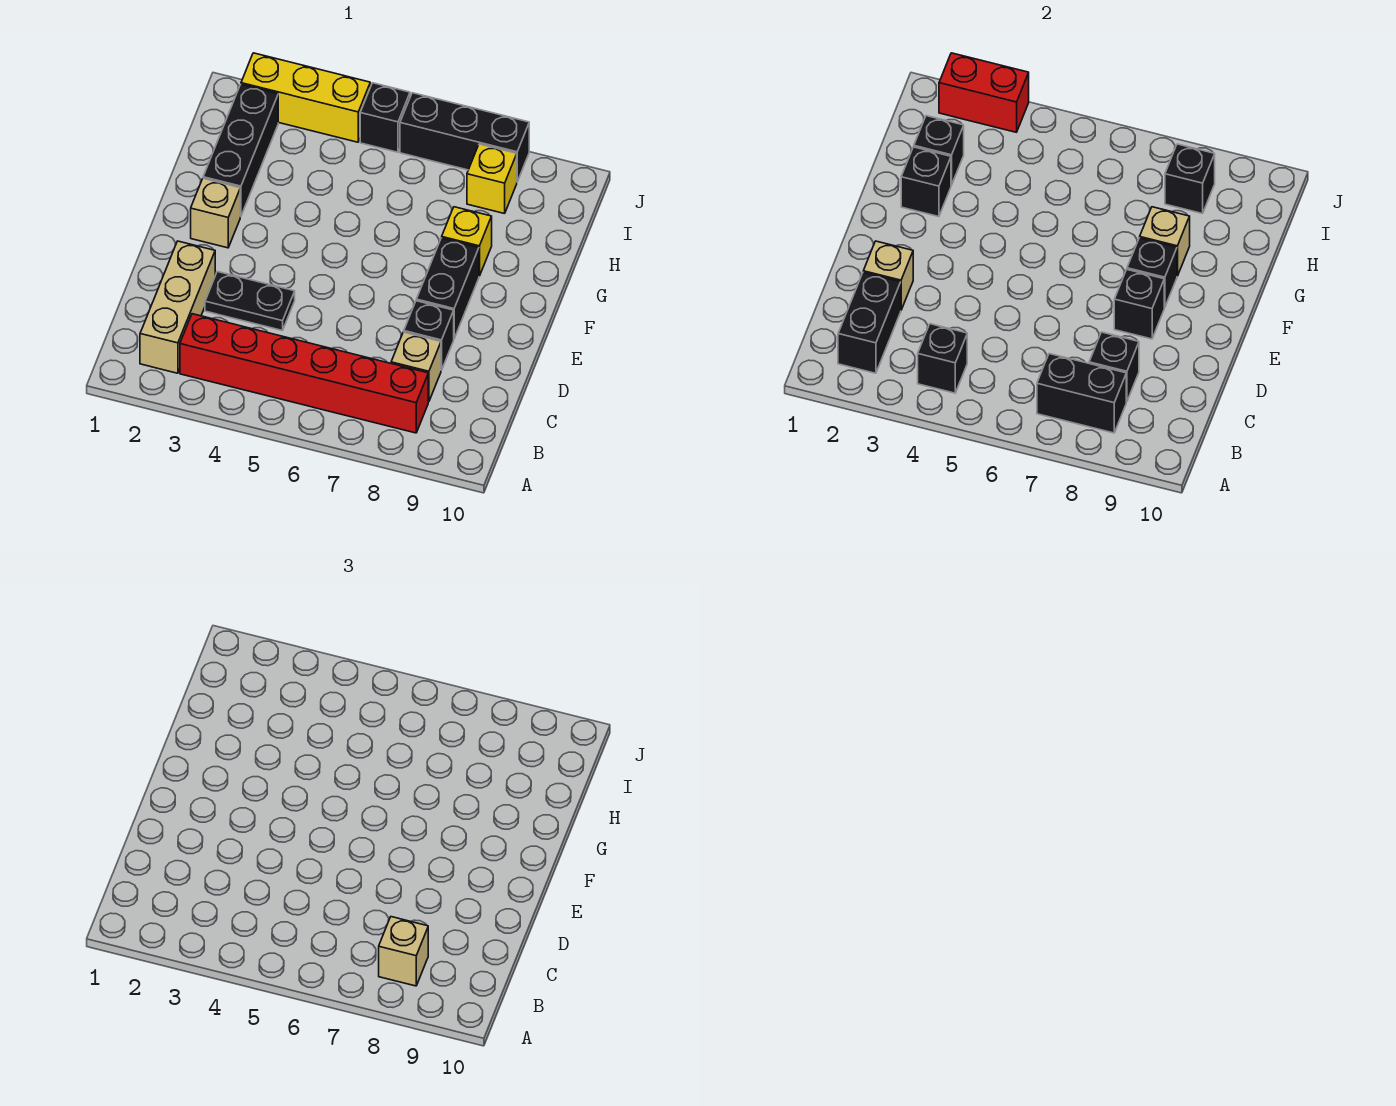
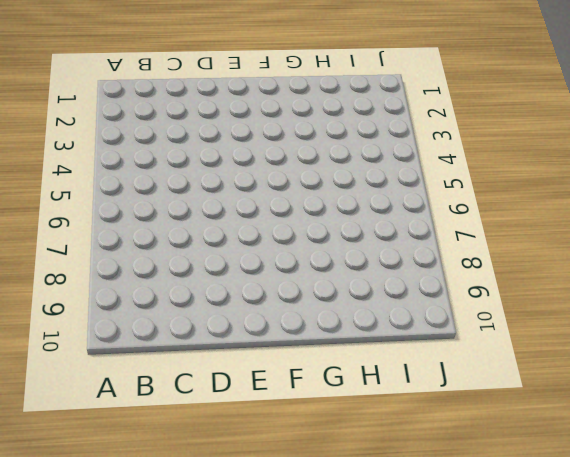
none -> tan 1x3 brick [140,241,215,373]
none -> red 1x6 brick [180,314,428,433]
none -> tan 1x1 brick [391,332,441,402]

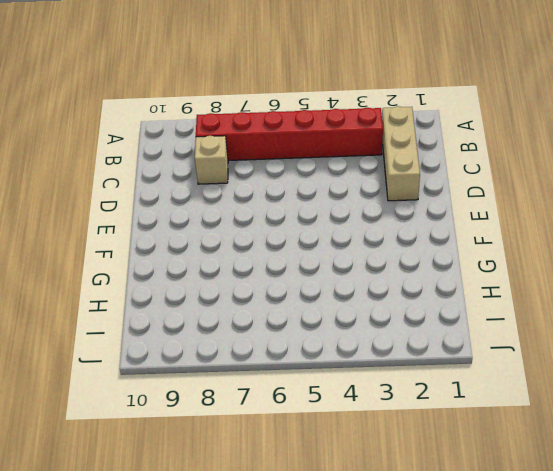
none -> black 1x2 plate [205,272,295,331]
none -> black 1x1 brick [404,301,454,370]
none -> black 1x2 brick [416,238,479,338]

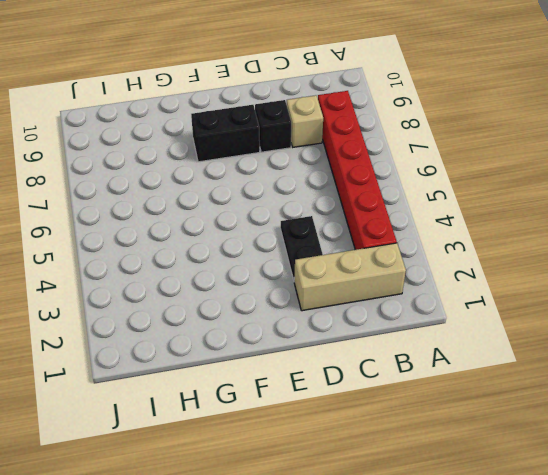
none -> tan 1x1 brick [191,178,240,248]
none -> black 1x3 brick [203,84,278,217]
none -> yellow 1x1 brick [442,207,492,276]

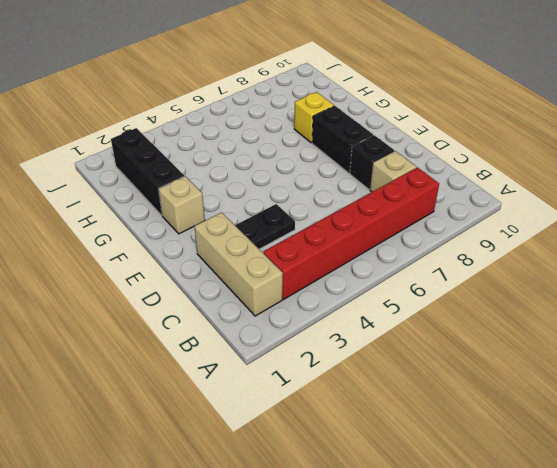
none -> yellow 1x1 brick [467,144,517,214]
none -> yellow 1x3 brick [241,53,370,142]
none -> black 1x1 brick [360,83,410,152]

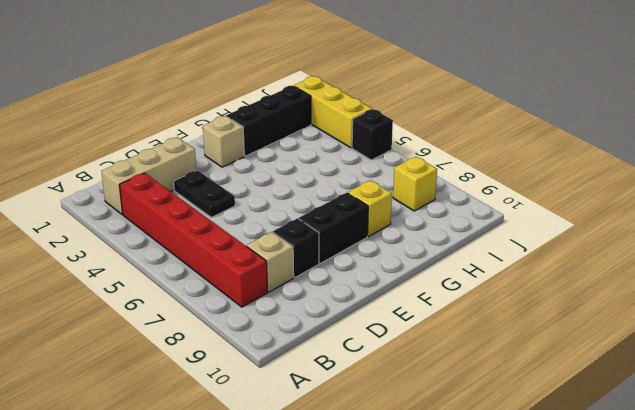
none -> black 1x3 brick [400,93,529,182]
none -> black 1x2 brick [838,273,901,373]
none -> black 1x1 brick [918,324,967,393]

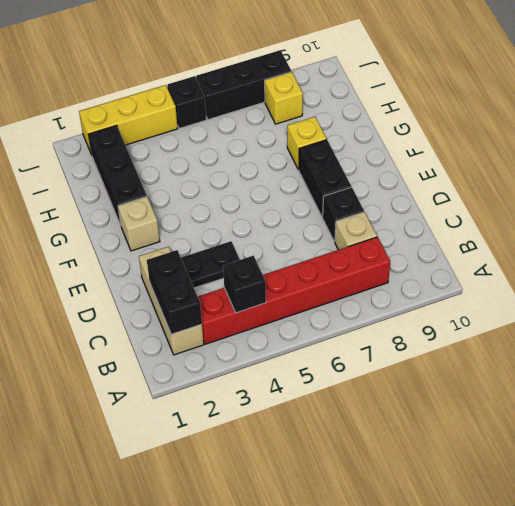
none -> black 1x2 brick [1037,354,1126,433]
none -> black 1x1 brick [1089,332,1139,402]
none -> tan 1x1 brick [863,241,913,310]

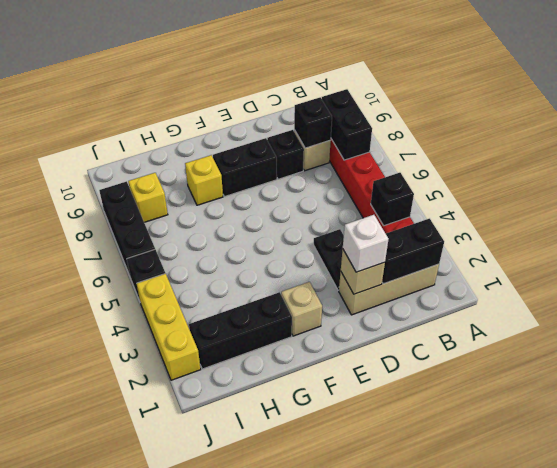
white 1x1 brick [343,215,388,272] -> none
none -> black 1x1 brick [1114,270,1164,339]
none -> black 1x1 brick [1127,238,1177,308]
none -> black 1x1 brick [901,147,951,217]

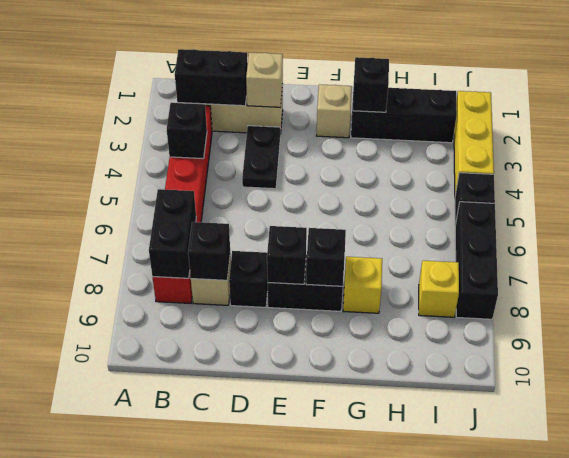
none -> tan 1x1 brick [1140,207,1190,276]
none -> black 1x1 brick [914,116,964,185]
none -> black 1x1 brick [1165,144,1215,214]

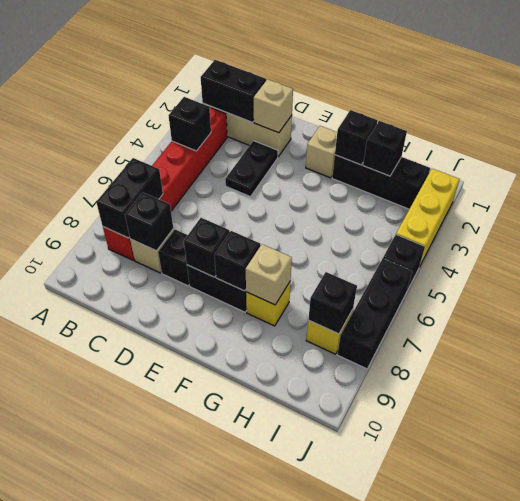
none -> red 1x2 brick [939,53,1029,132]
none -> tan 1x1 brick [379,917,428,986]

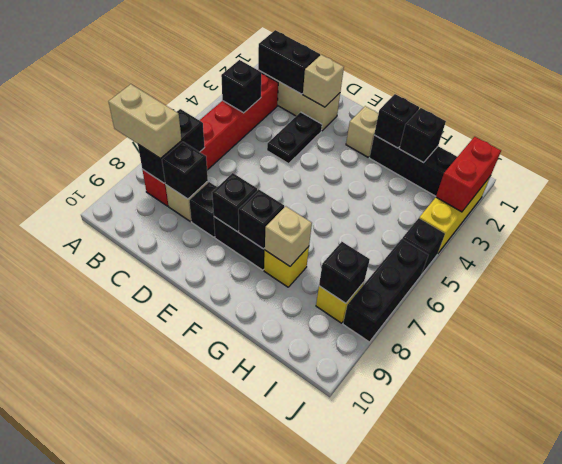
tan 1x2 brick [109,84,182,159] -> tan 1x1 brick [379,917,428,986]

